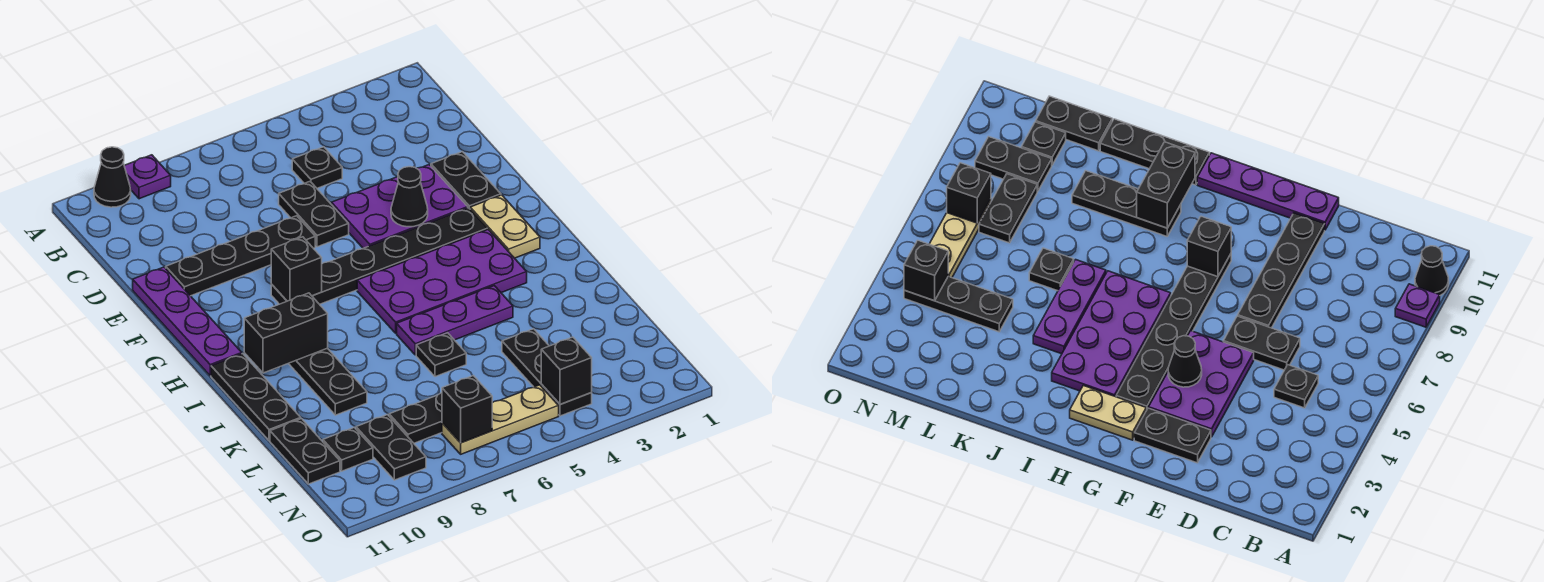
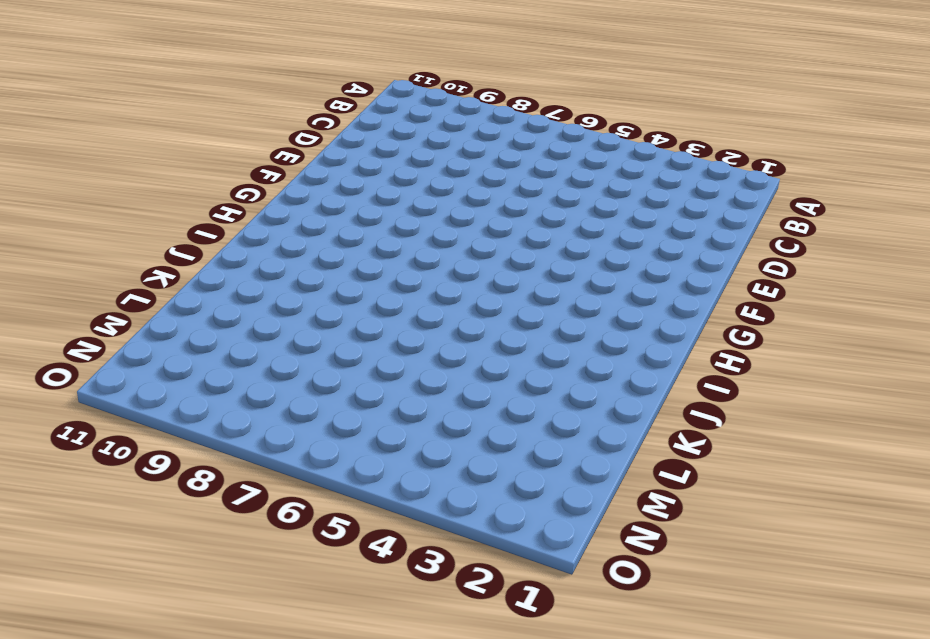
none -> purple 1x1 plate [124,155,171,199]
none -> black 1x1 cone [94,147,131,207]
none -> black 1x1 plate [292,147,342,188]

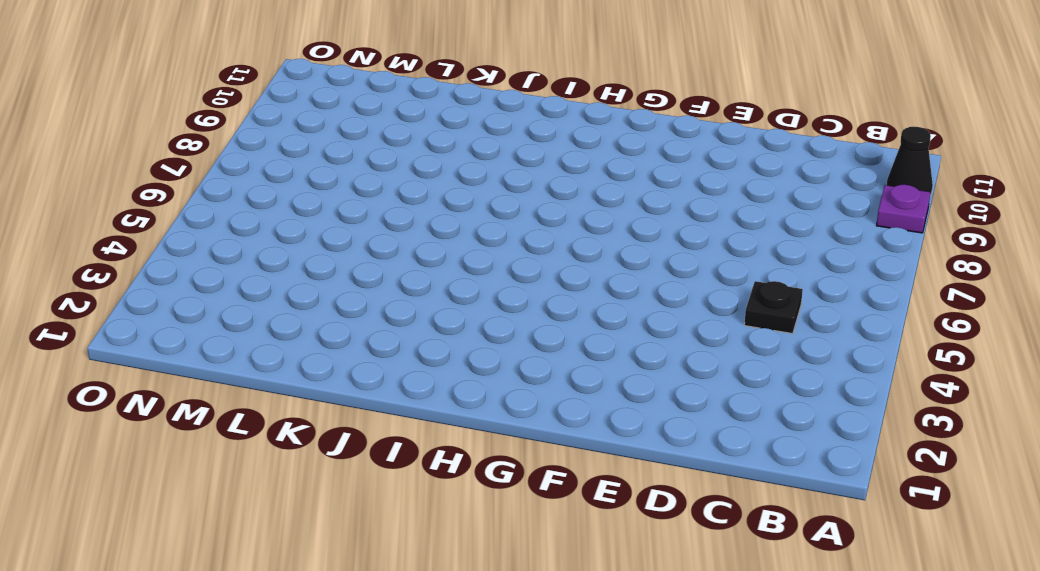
none -> black 1x2 plate [279,182,349,247]
none -> black 1x2 plate [431,152,501,209]
none -> purple 2x3 plate [331,165,468,248]

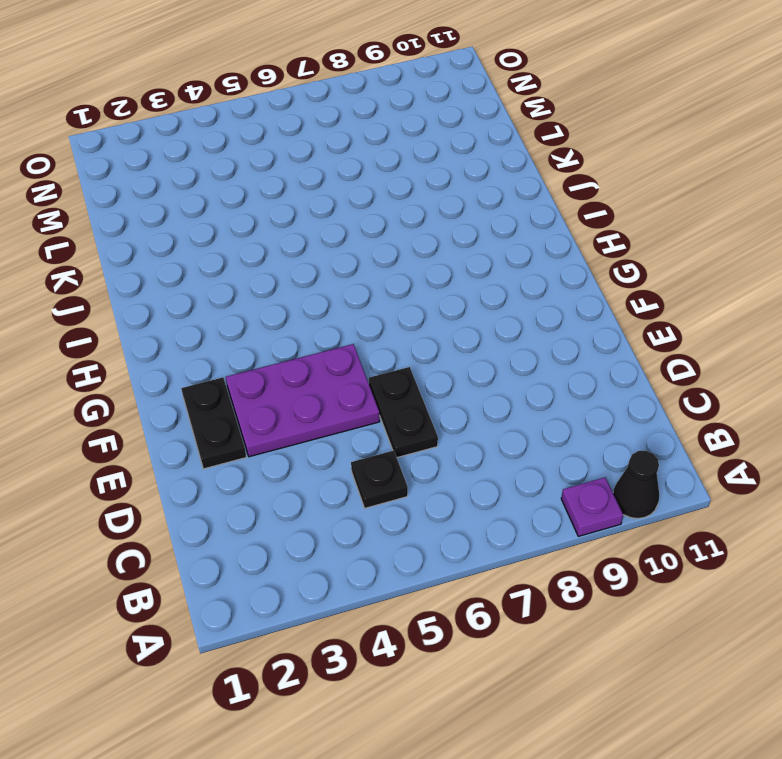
none -> black 1x4 plate [166,216,315,296]
none -> purple 1x4 plate [133,267,242,376]
none -> tan 1x2 plate [470,195,540,258]

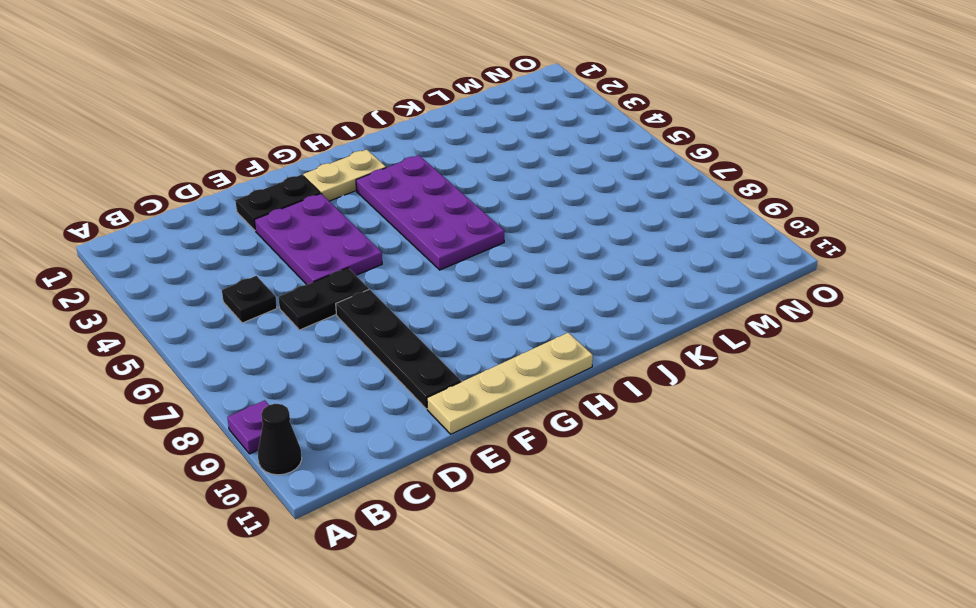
tan 1x4 plate [427,333,593,434] -> purple 1x4 plate [133,267,242,376]
none -> black 1x6 plate [271,208,487,304]
none -> black 1x3 plate [288,348,367,415]
none -> black 1x3 plate [211,354,301,441]

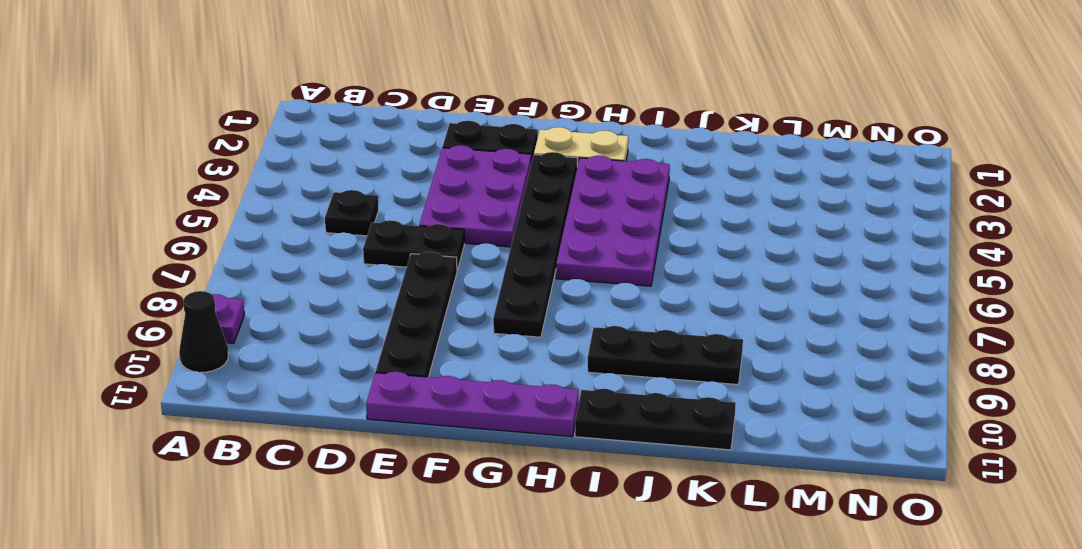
none -> purple 1x3 plate [397,286,513,355]
none -> black 1x1 plate [416,333,466,377]
none -> black 1x3 plate [502,329,592,416]

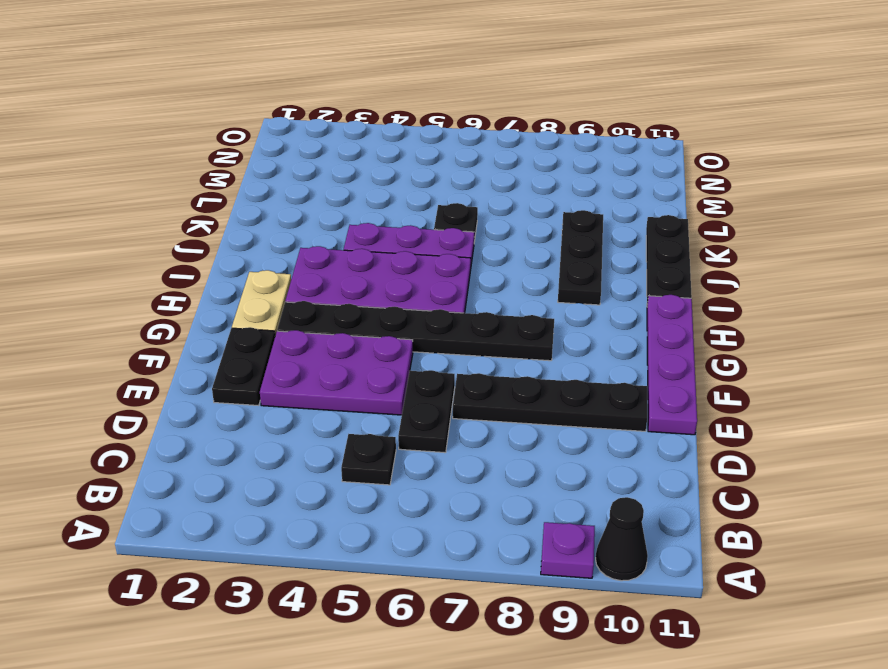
none -> black 1x3 plate [502,329,592,416]
none -> black 1x2 plate [270,419,340,484]
none -> black 1x2 plate [389,393,442,443]

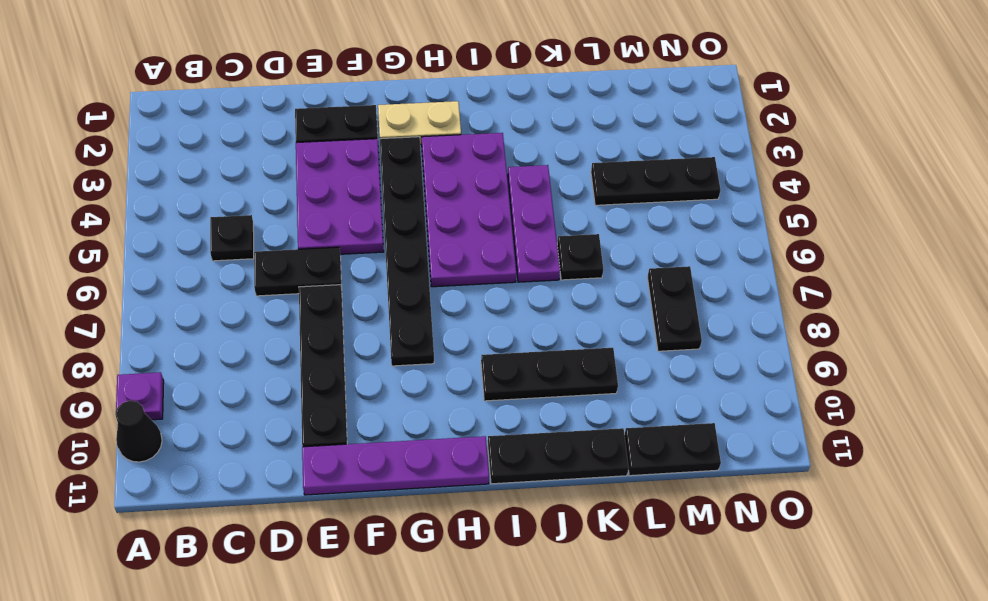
none -> black 1x2 plate [356,415,426,480]
none -> black 1x1 plate [323,427,373,471]
none -> tan 1x3 plate [442,385,559,454]

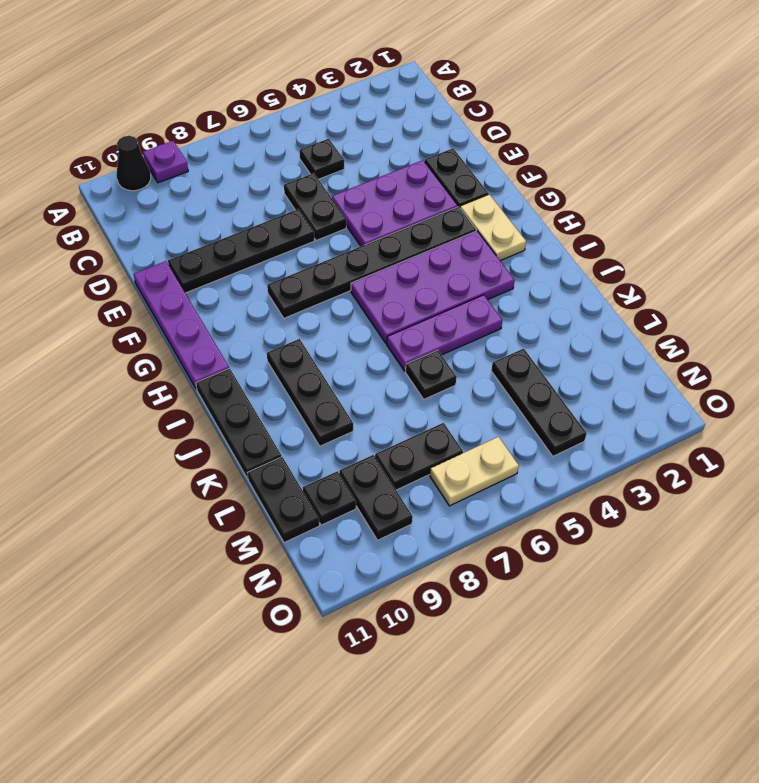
tan 1x2 plate [430,437,519,506] -> tan 1x3 plate [442,385,559,454]
none -> black 1x1 cone [391,167,428,227]
none -> black 1x1 brick [271,237,322,301]
none -> black 1x2 brick [244,293,328,373]

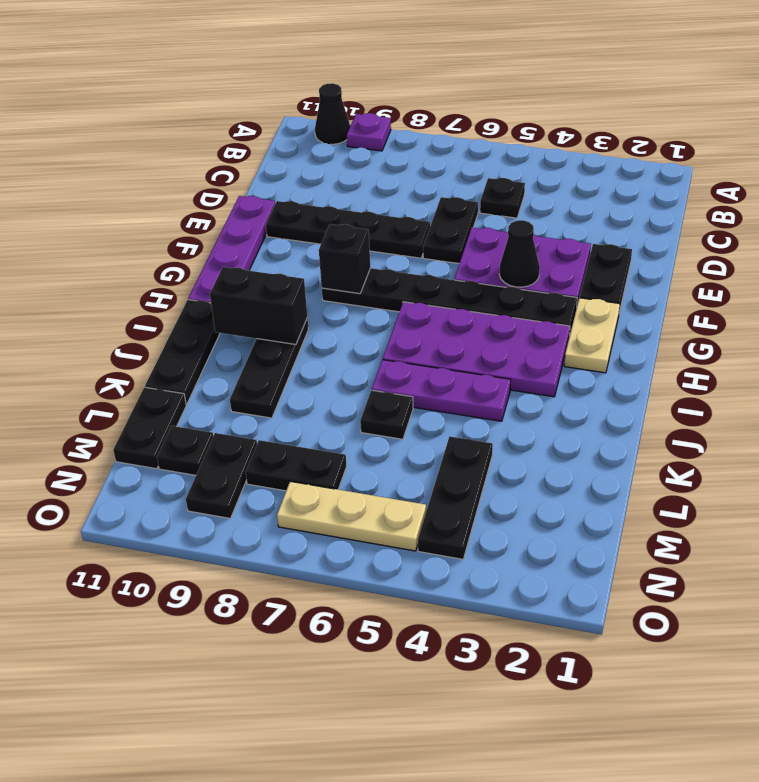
none -> black 1x1 brick [541,337,592,404]
none -> black 1x1 brick [442,376,492,443]

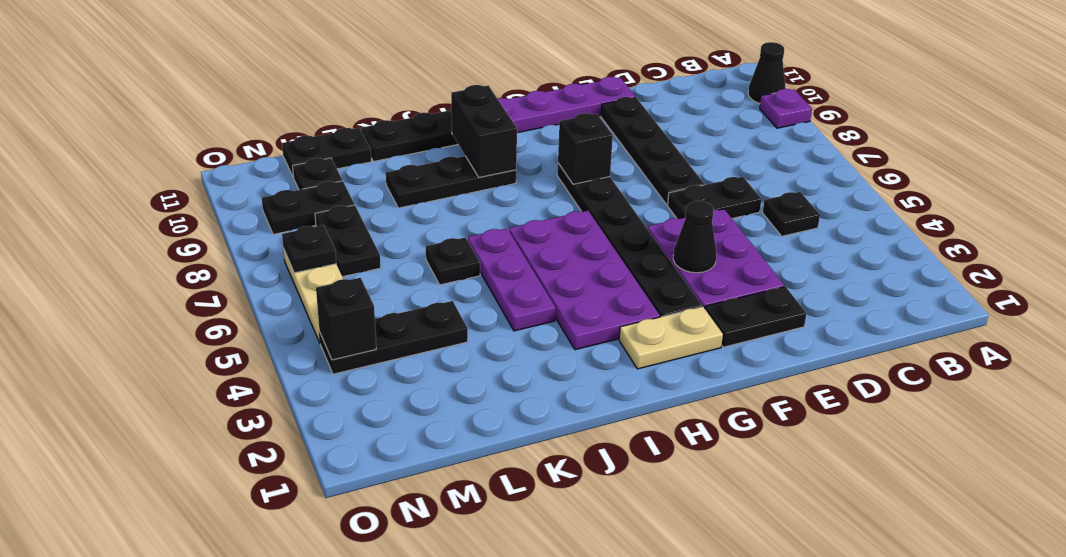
black 1x1 plate [282,225,336,273] -> black 1x1 brick [442,376,492,443]

